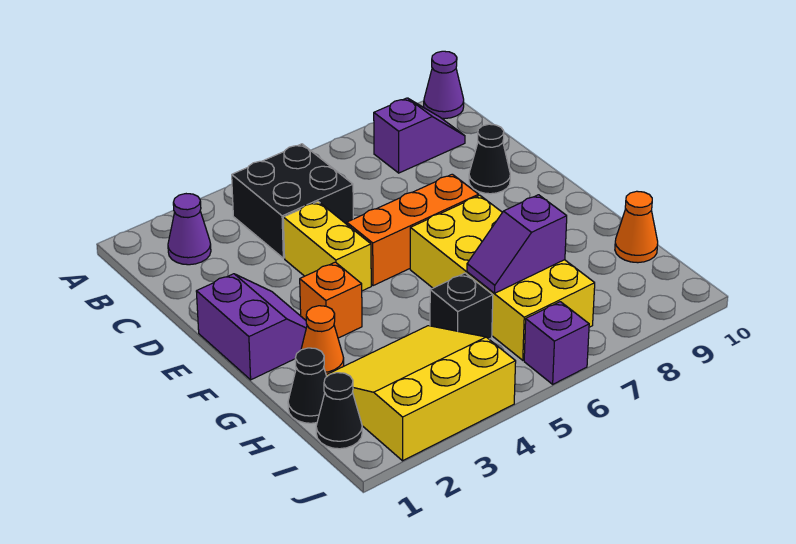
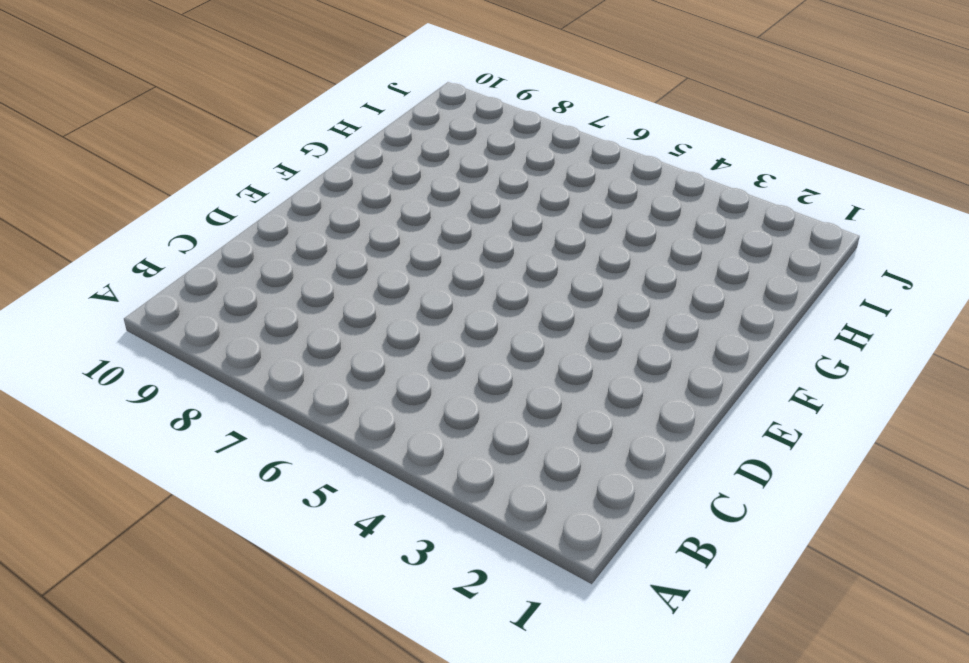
none -> purple 1x1 cone [424,51,464,119]
none -> purple 1x1 cone [168,194,211,265]
none -> black 2x2 brick [232,144,353,258]

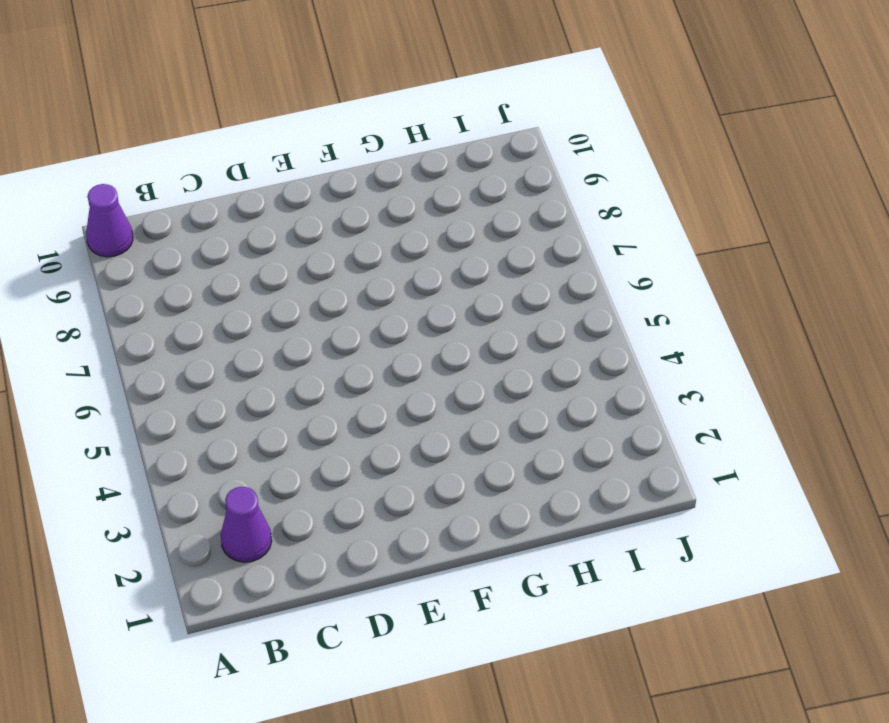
none -> black 2x2 brick [232,144,353,258]
none -> purple 1x2 slope [374,98,465,173]
none -> yellow 1x2 brick [283,202,371,291]

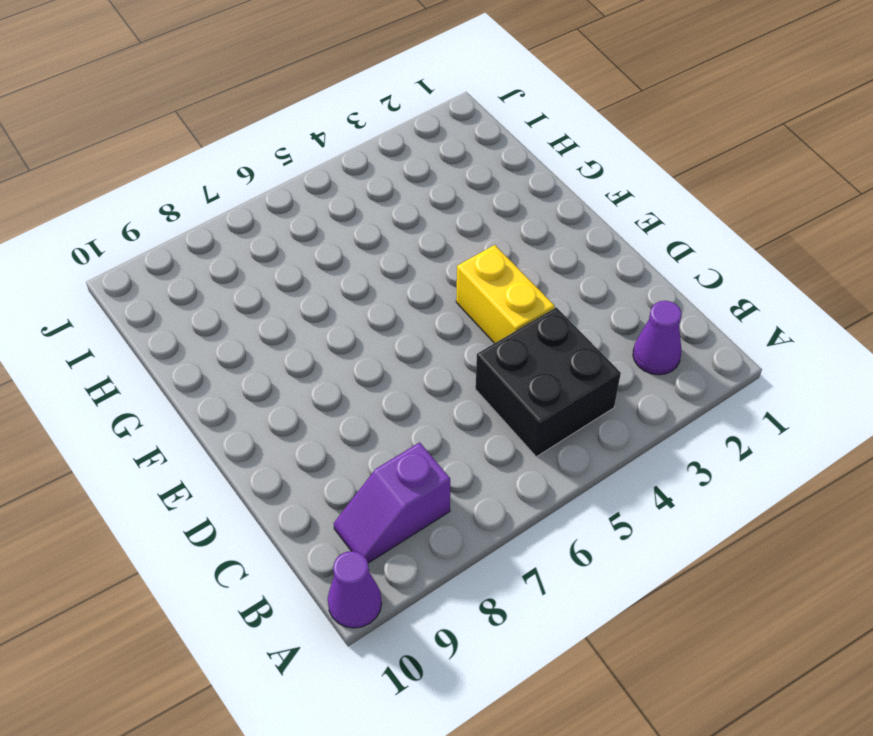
none -> black 1x1 cone [469,124,510,194]
none -> purple 2x2 slope [196,274,307,380]
none -> orange 1x3 brick [347,174,479,286]

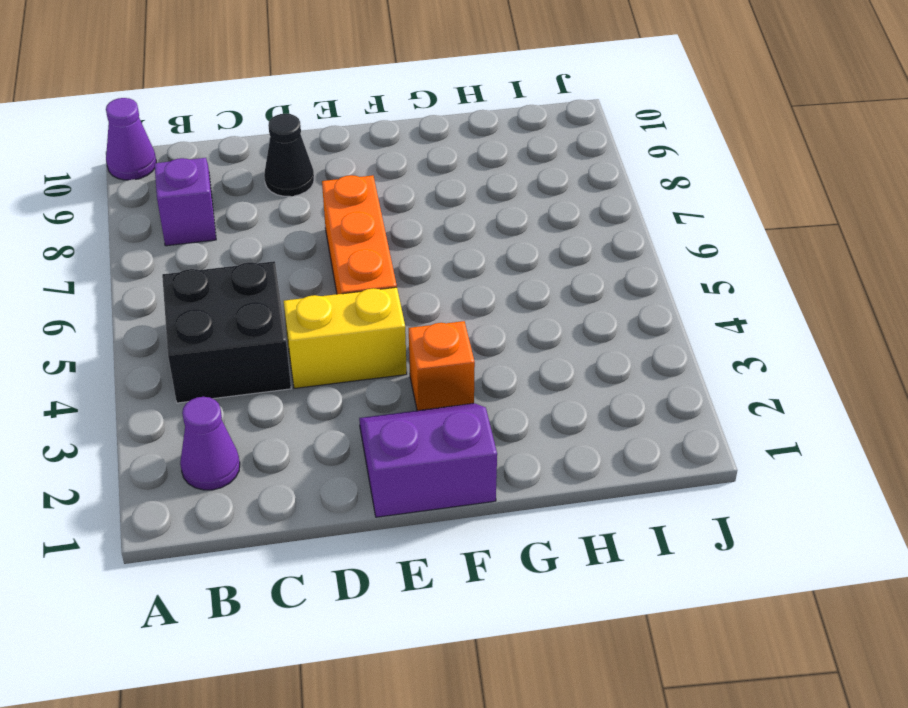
none -> yellow 2x4 brick [410,195,595,360]
none -> orange 1x1 cone [301,306,344,375]
none -> black 1x1 cone [288,348,327,423]

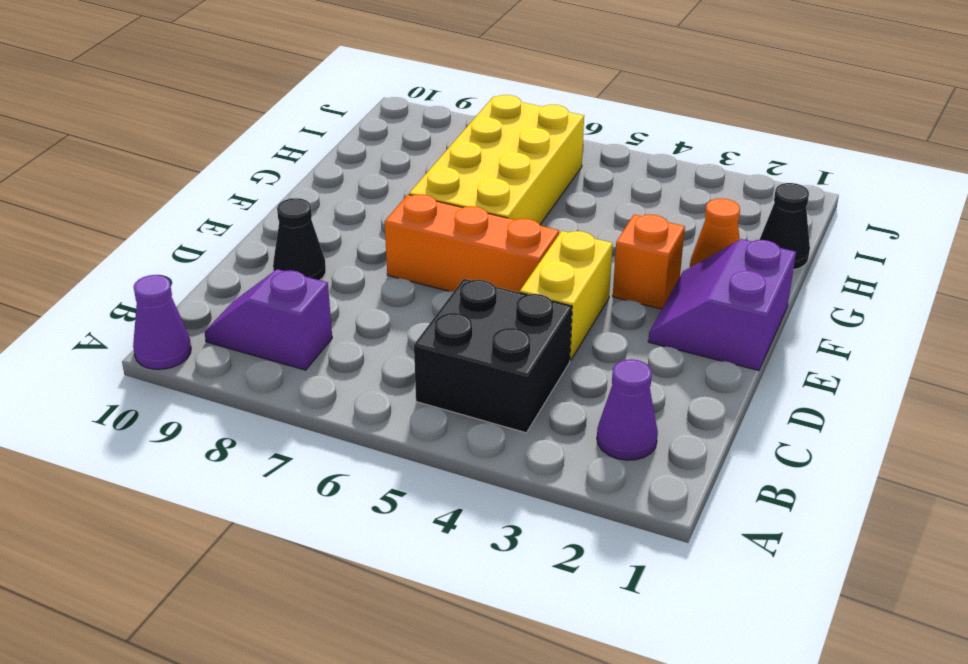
none -> yellow 3x3 slope [326,326,516,461]
none -> black 1x1 brick [430,273,493,339]
none -> orange 1x1 cone [615,191,658,263]

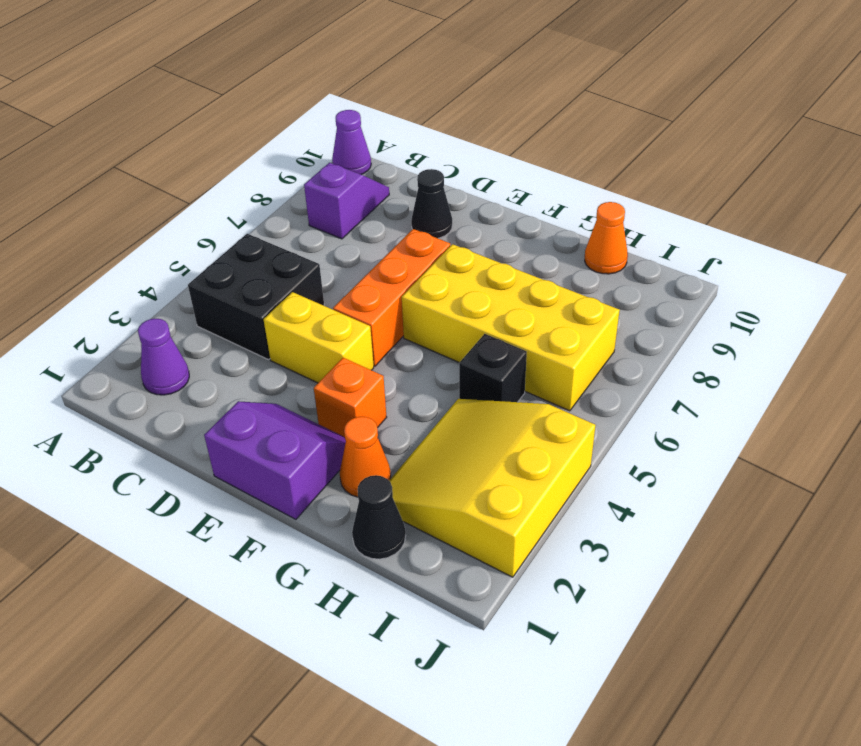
none -> black 1x1 cone [316,373,362,449]
none -> purple 1x1 brick [524,302,589,384]
none -> purple 1x2 slope [467,195,567,293]

